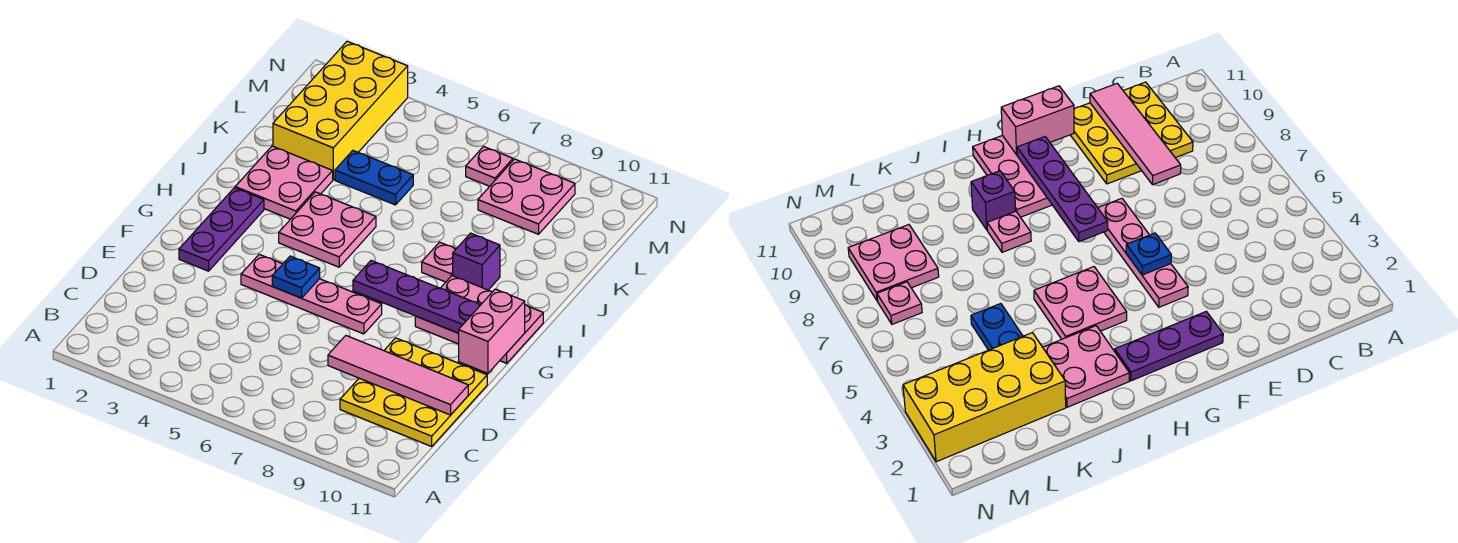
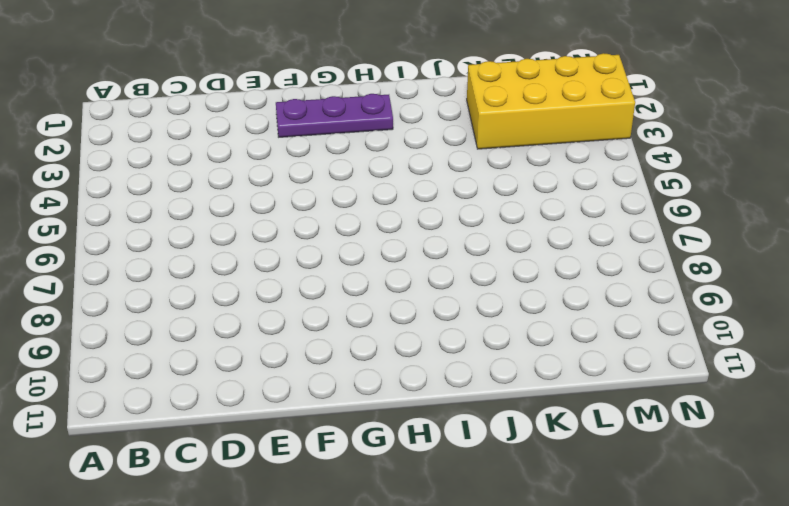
none -> yellow 3x3 plate [340,338,487,446]
none -> pink 1x4 plate [241,254,382,334]
none -> pink 2x3 plate [415,276,543,363]

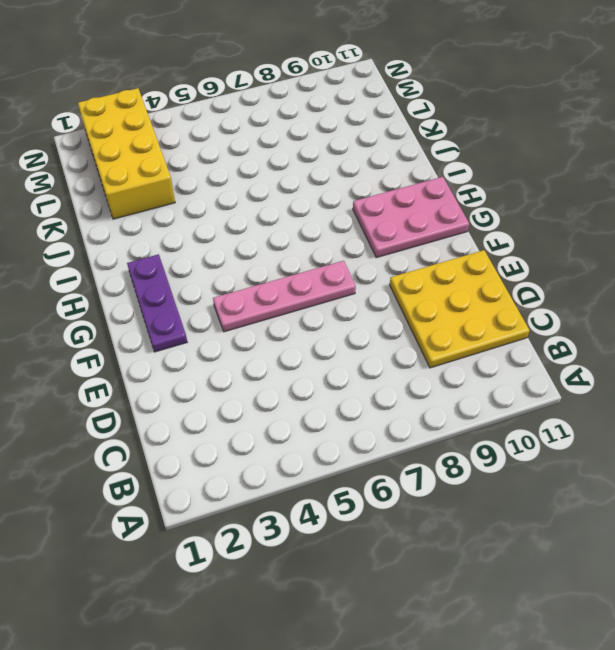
none -> pink 2x2 plate [279,192,376,267]
none -> pink 2x2 plate [235,146,333,219]
none -> pink 1x1 plate [422,242,456,282]

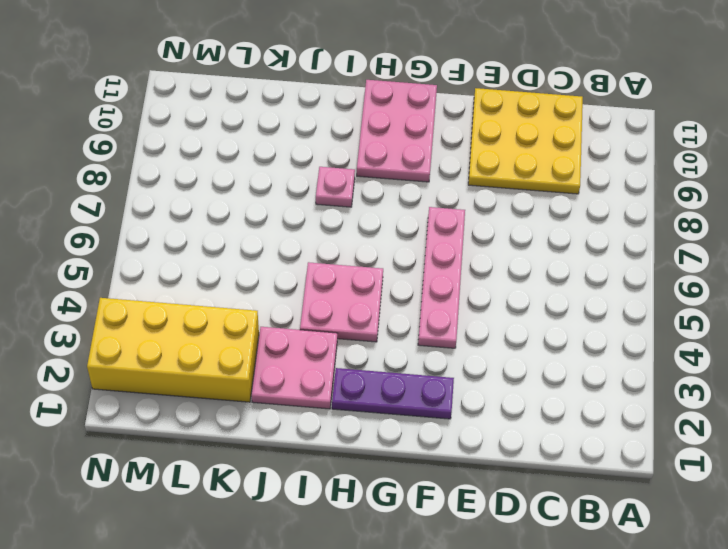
none -> purple 1x1 brick [453,233,500,290]
none -> blue 1x2 plate [335,151,413,205]
none -> pink 2x2 plate [478,159,575,234]

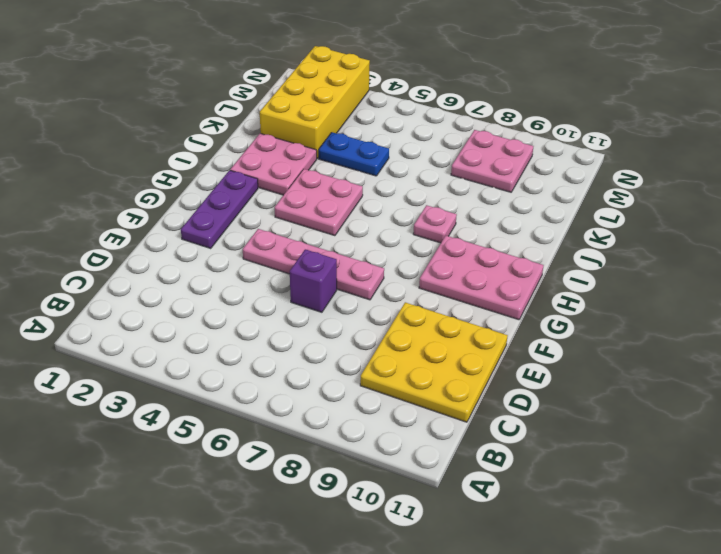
purple 1x1 brick [290,249,337,312] -> purple 1x1 brick moved to [453,233,500,290]
none -> pink 1x1 plate [466,147,513,186]
none -> pink 1x4 tile [328,336,468,415]
none -> blue 1x1 plate [272,256,320,298]

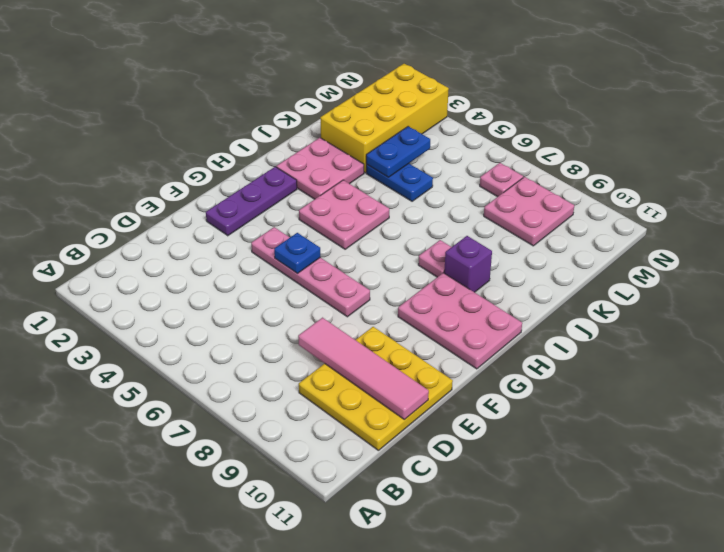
blue 1x2 plate [366,126,430,177] -> none
none -> pink 1x2 brick [458,289,525,373]
none -> purple 1x4 plate [353,261,480,333]

